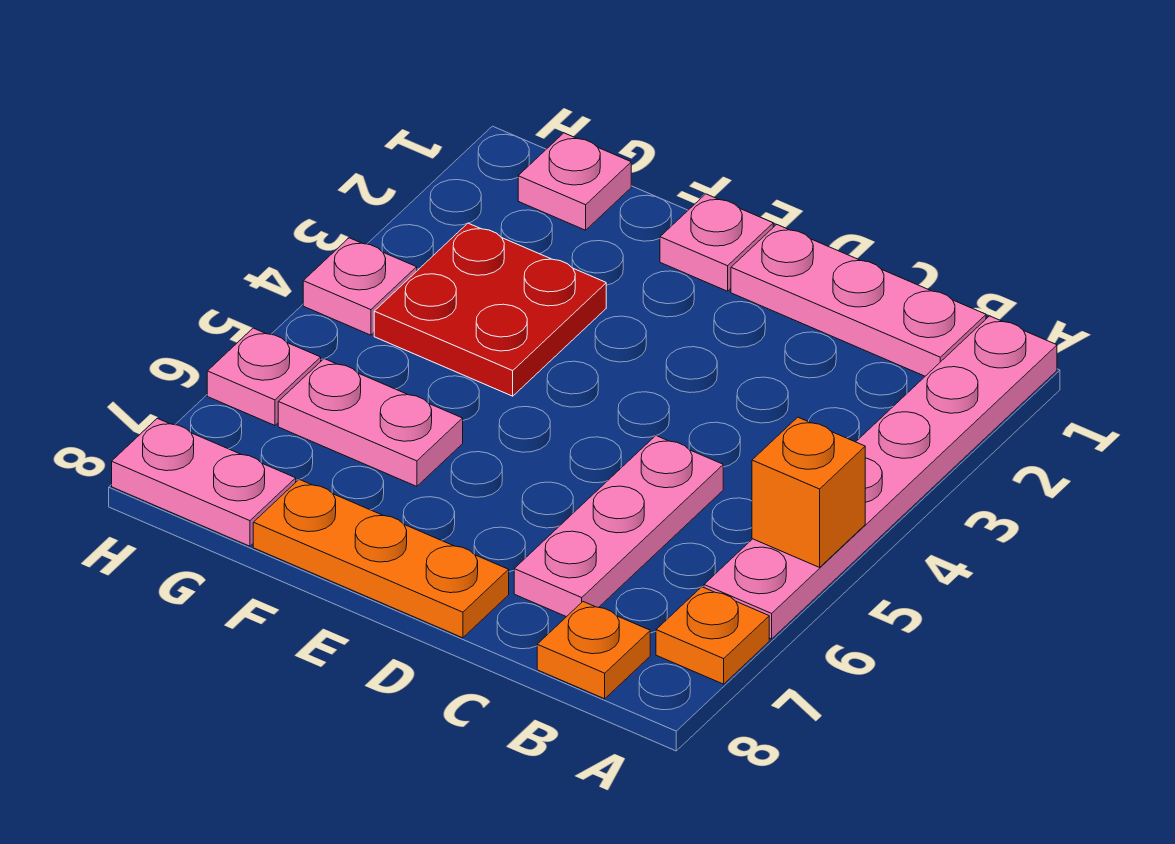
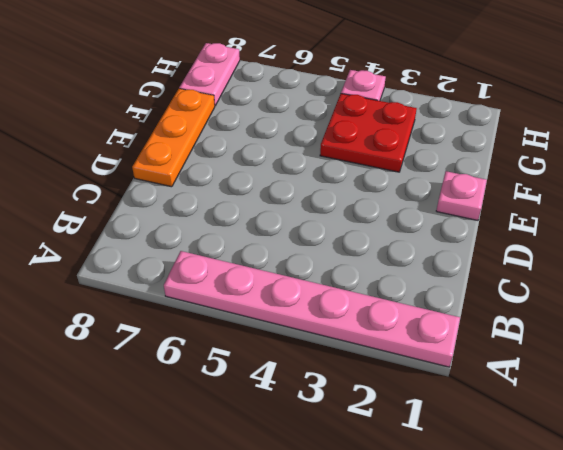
none -> orange 1x1 plate [656,587,769,684]
none -> pink 1x3 plate [731,225,986,376]
none -> orange 1x1 plate [537,602,650,699]

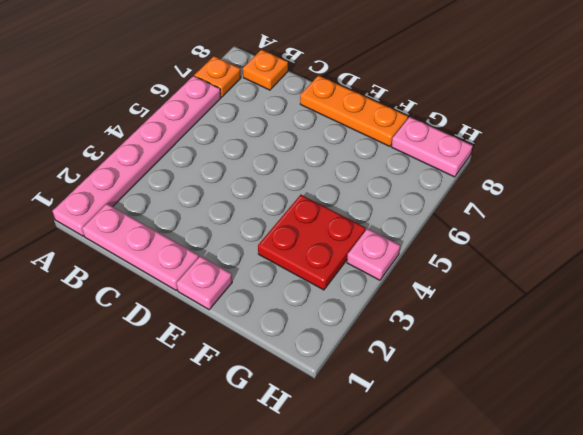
none -> pink 1x3 plate [514,436,723,617]
none -> pink 1x2 plate [278,359,463,486]
none -> pink 1x1 plate [518,133,631,230]

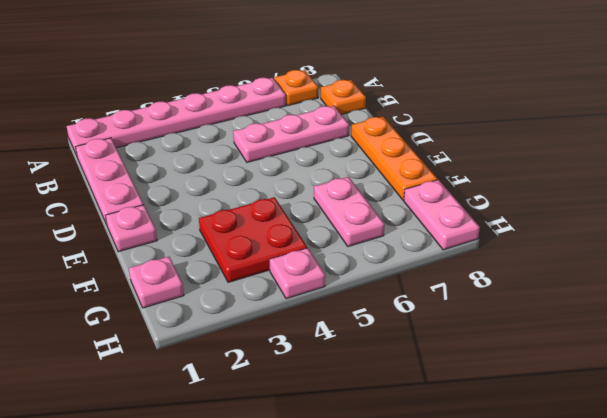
none -> pink 1x1 plate [207,328,321,425]
none -> orange 1x1 brick [752,417,865,567]

